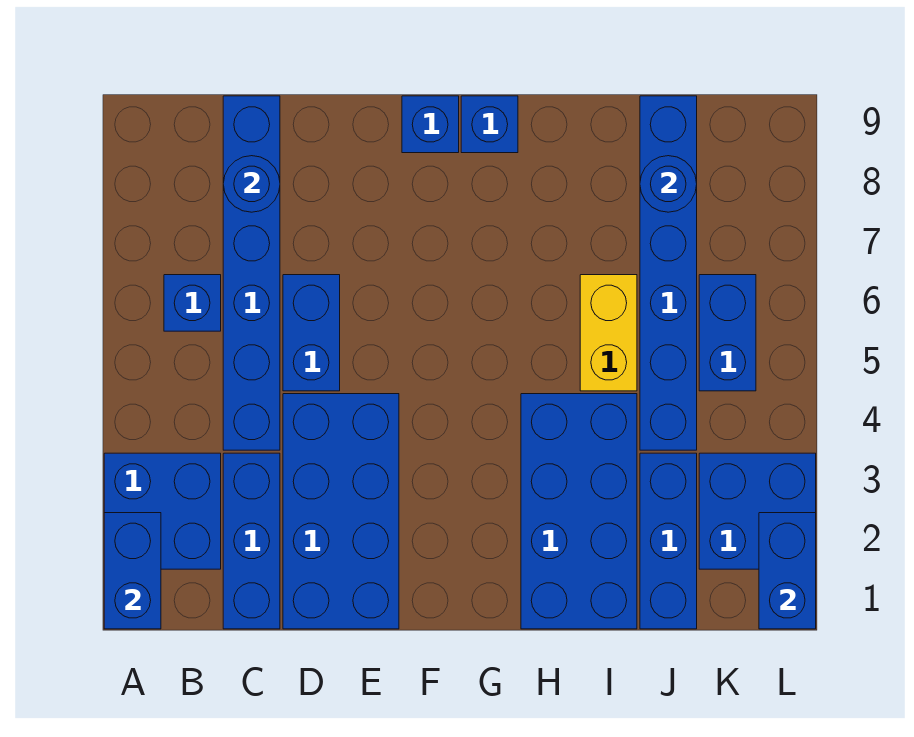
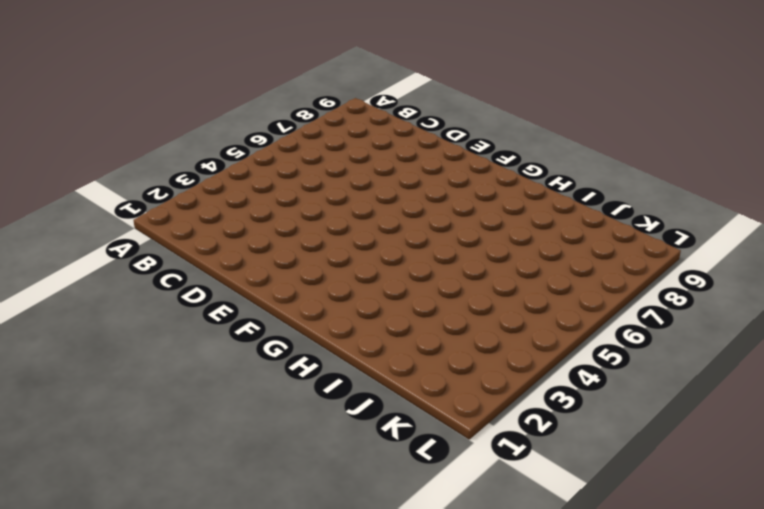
none -> blue 2x2 brick [104,453,221,569]
none -> blue 1x1 brick [164,275,221,331]
none -> blue 1x3 brick [223,453,280,629]

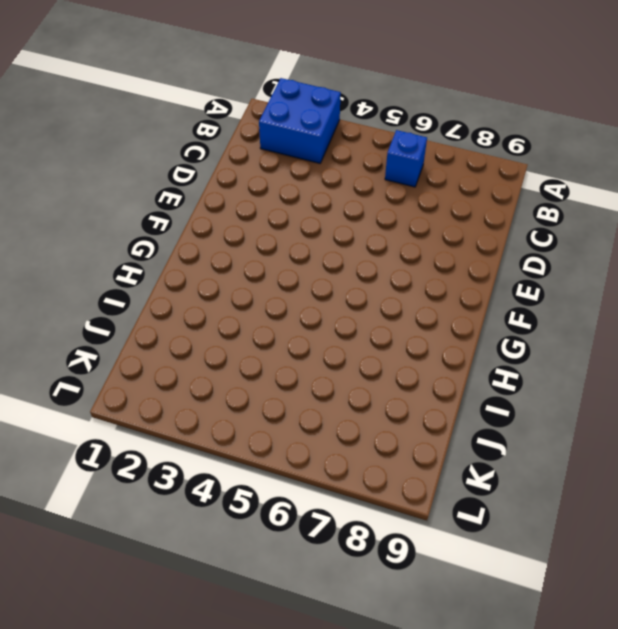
none -> blue 1x3 brick [223,453,280,629]
none -> blue 1x6 brick [223,96,280,450]
none -> blue 2x4 brick [283,394,399,629]

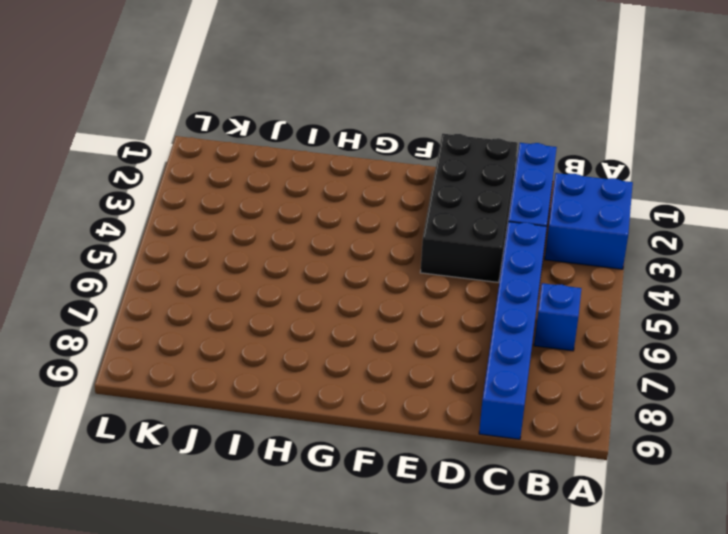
black 2x4 brick [420,134,518,282] -> blue 2x4 brick [283,394,399,629]
none -> blue 1x2 brick [283,275,340,391]
none -> blue 1x1 brick [402,96,459,153]
none -> blue 1x1 brick [461,96,518,153]

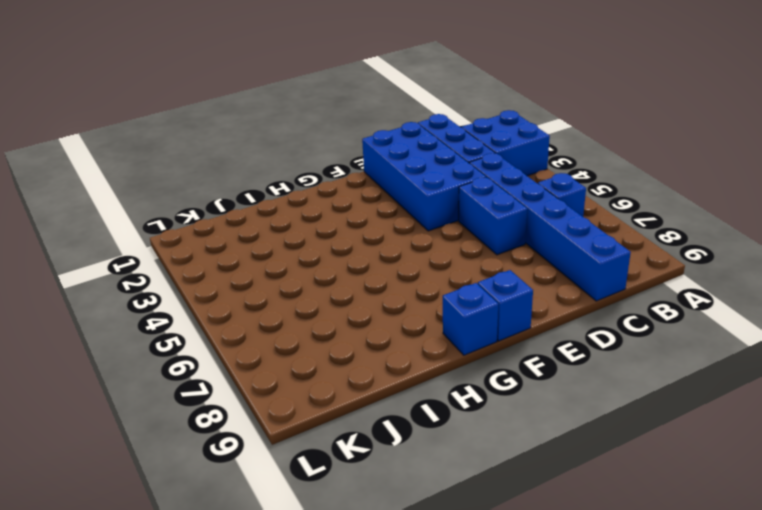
none -> blue 2x4 brick [521,394,637,629]
none -> yellow 1x2 brick [580,275,637,391]
none -> blue 1x3 brick [640,453,697,629]

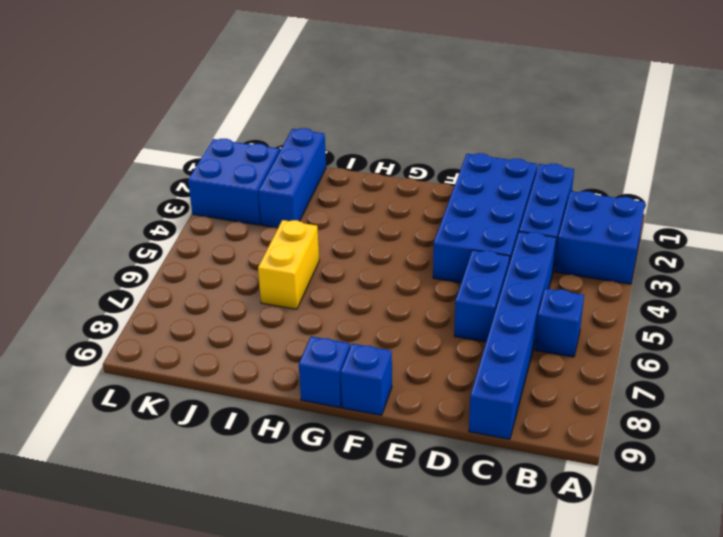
none -> blue 2x4 brick [521,394,637,629]
none -> blue 1x6 brick [640,96,697,450]
none -> blue 1x2 brick [699,275,756,391]

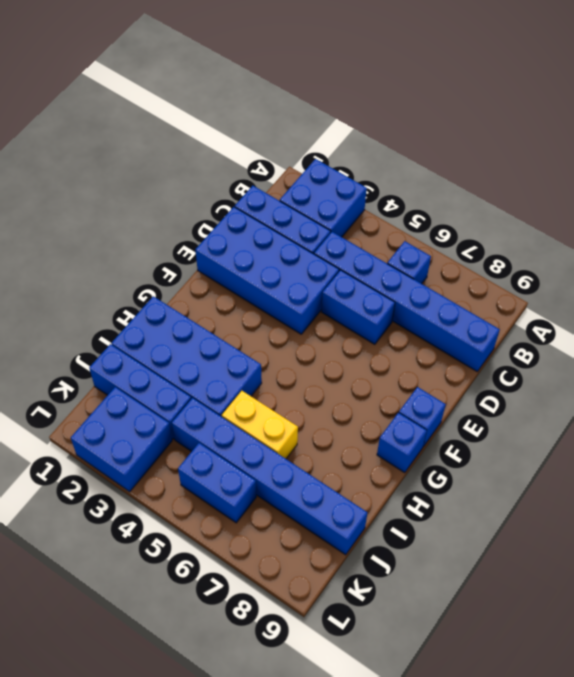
none -> blue 1x2 brick [104,513,161,629]
none -> blue 1x1 round brick [223,156,280,212]
none -> blue 1x1 round brick [640,156,697,212]

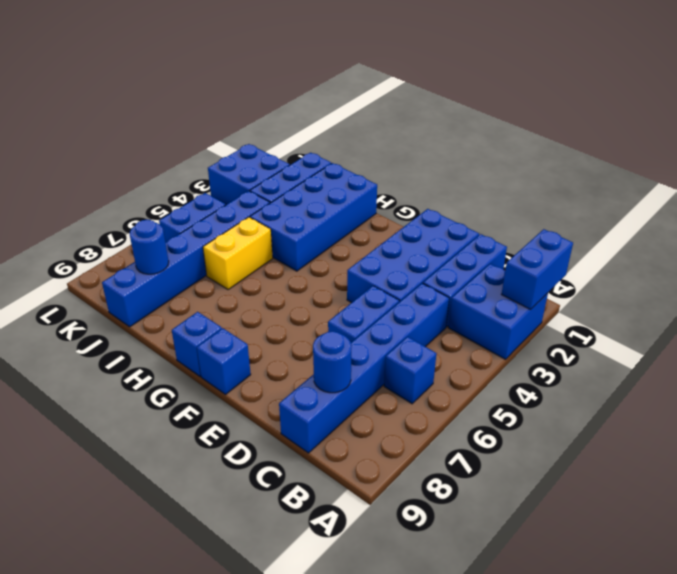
none -> blue 1x2 brick [759,513,816,629]

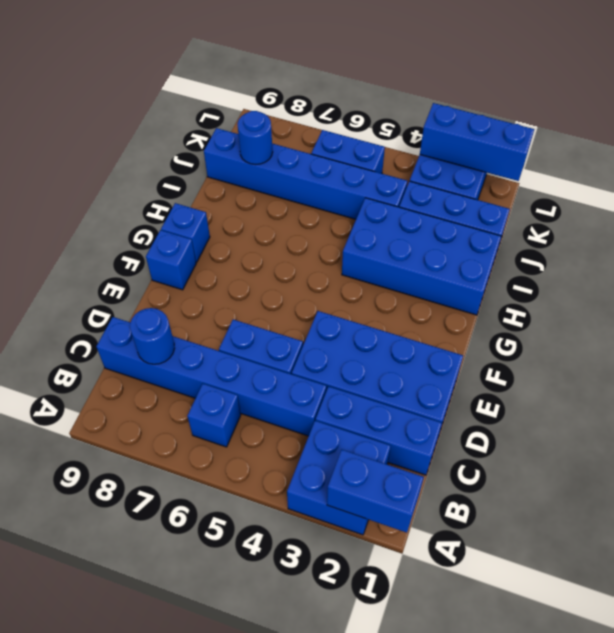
blue 1x3 brick [420,103,534,181] -> blue 1x2 brick [759,513,816,629]
none -> yellow 1x2 brick [580,275,637,391]

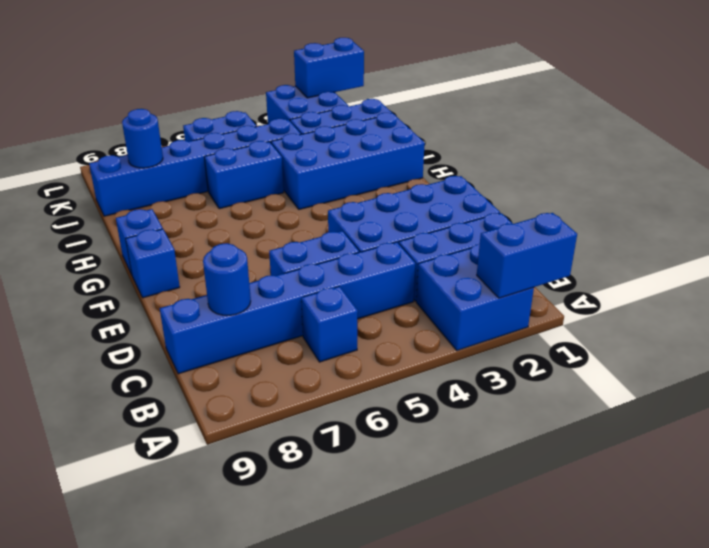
blue 1x2 brick [204,141,284,209] -> yellow 1x2 brick [580,275,637,391]

